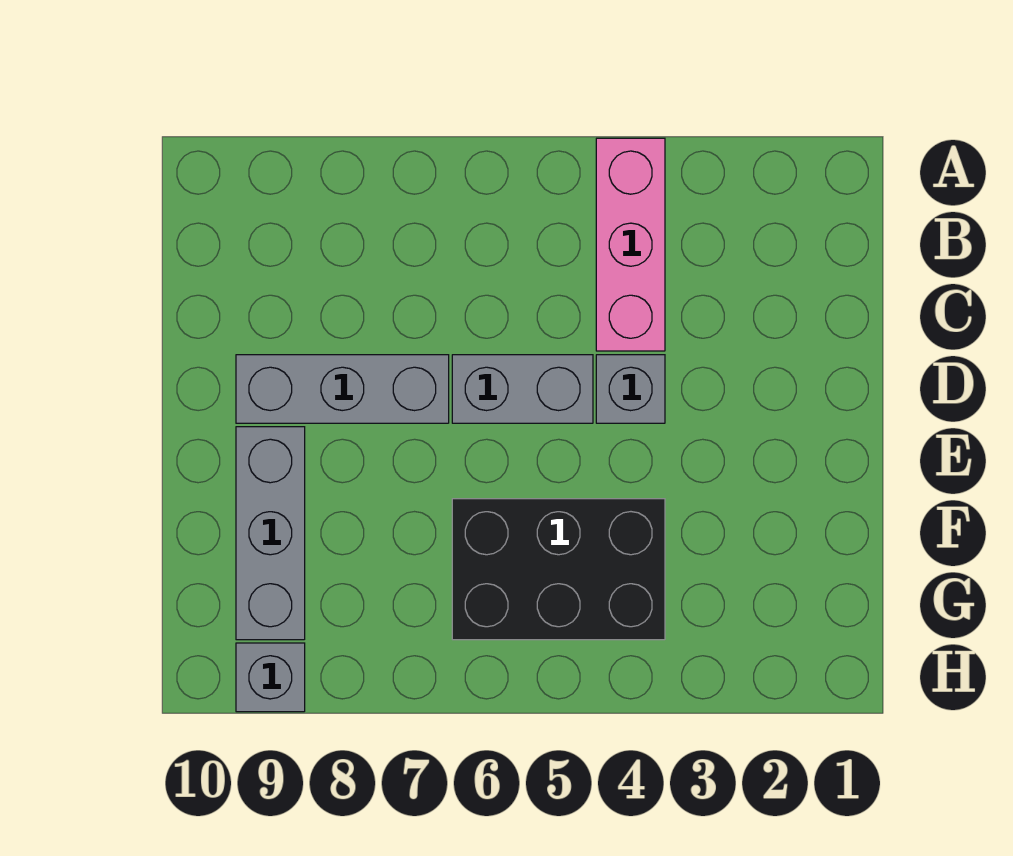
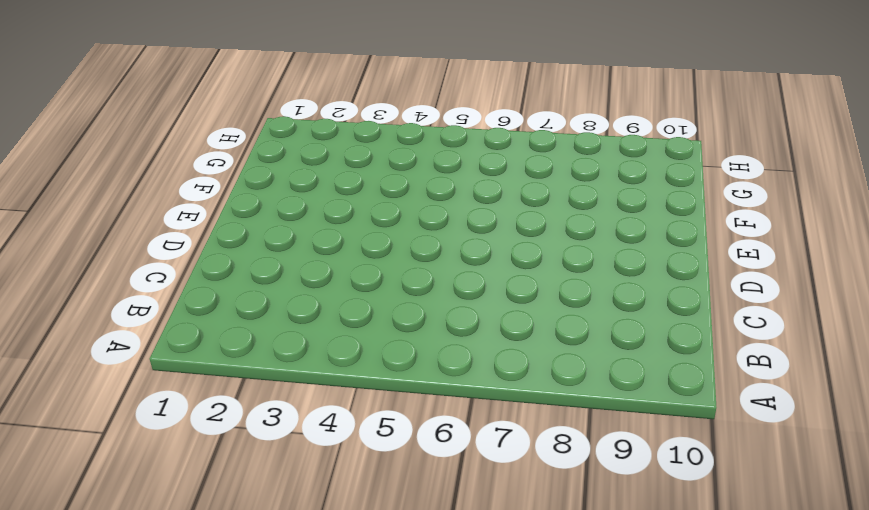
none -> pink 1x3 brick [596,138,665,351]
none -> grey 1x1 brick [596,355,665,423]

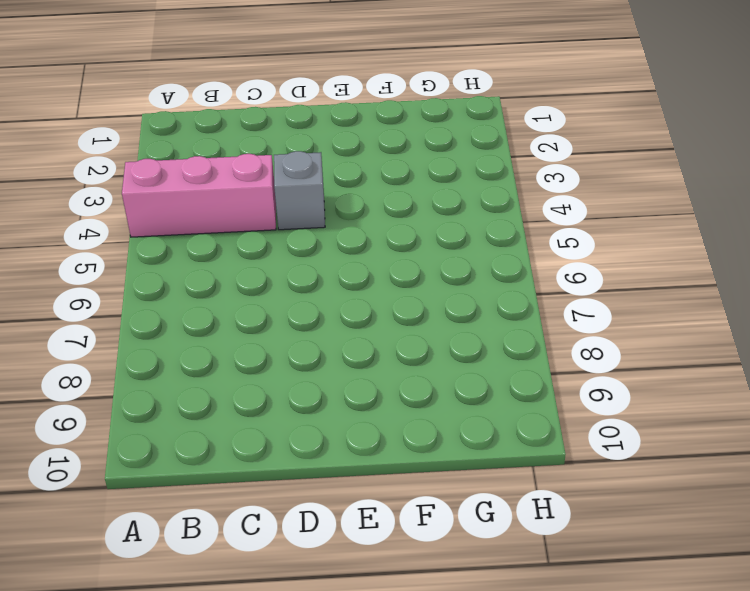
none -> grey 1x2 brick [452,355,593,423]
none -> grey 1x3 brick [236,355,449,423]

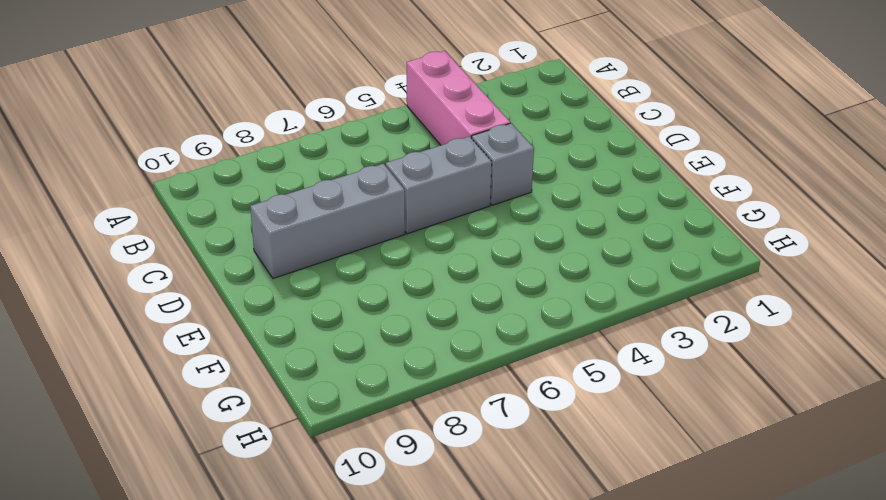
none -> grey 1x3 brick [236,427,305,640]
none -> black 2x3 brick [452,499,665,640]

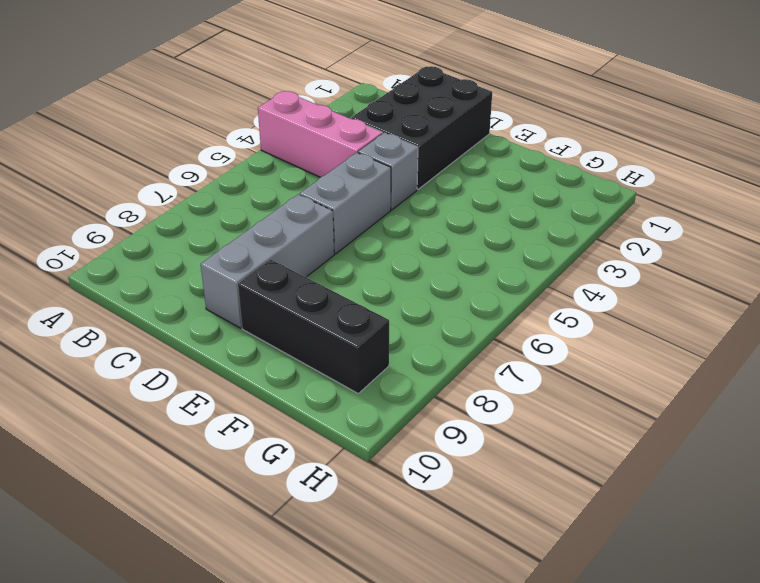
black 2x3 brick [351,66,492,189] -> black 2x3 brick moved to [452,499,665,640]
black 1x3 brick [238,259,389,393] -> grey 1x3 brick [236,427,305,640]
none -> grey 1x1 brick [236,643,305,712]

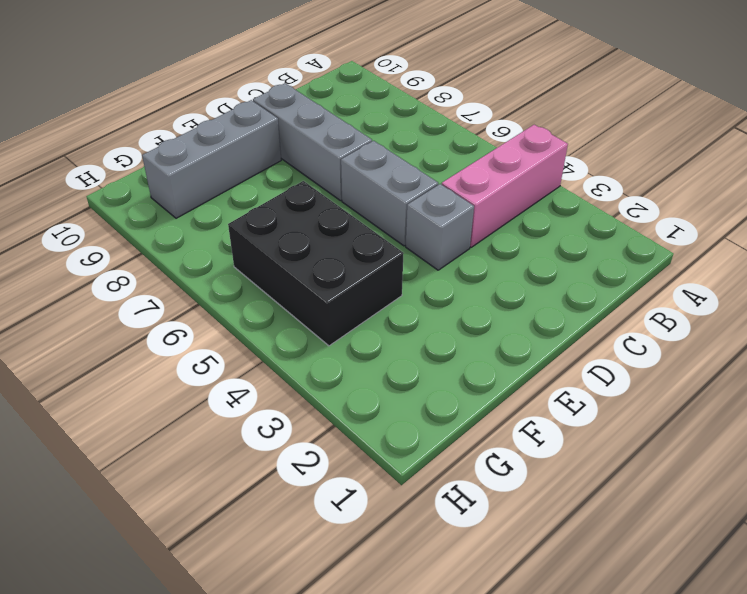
none -> grey 1x1 brick [236,643,305,712]

